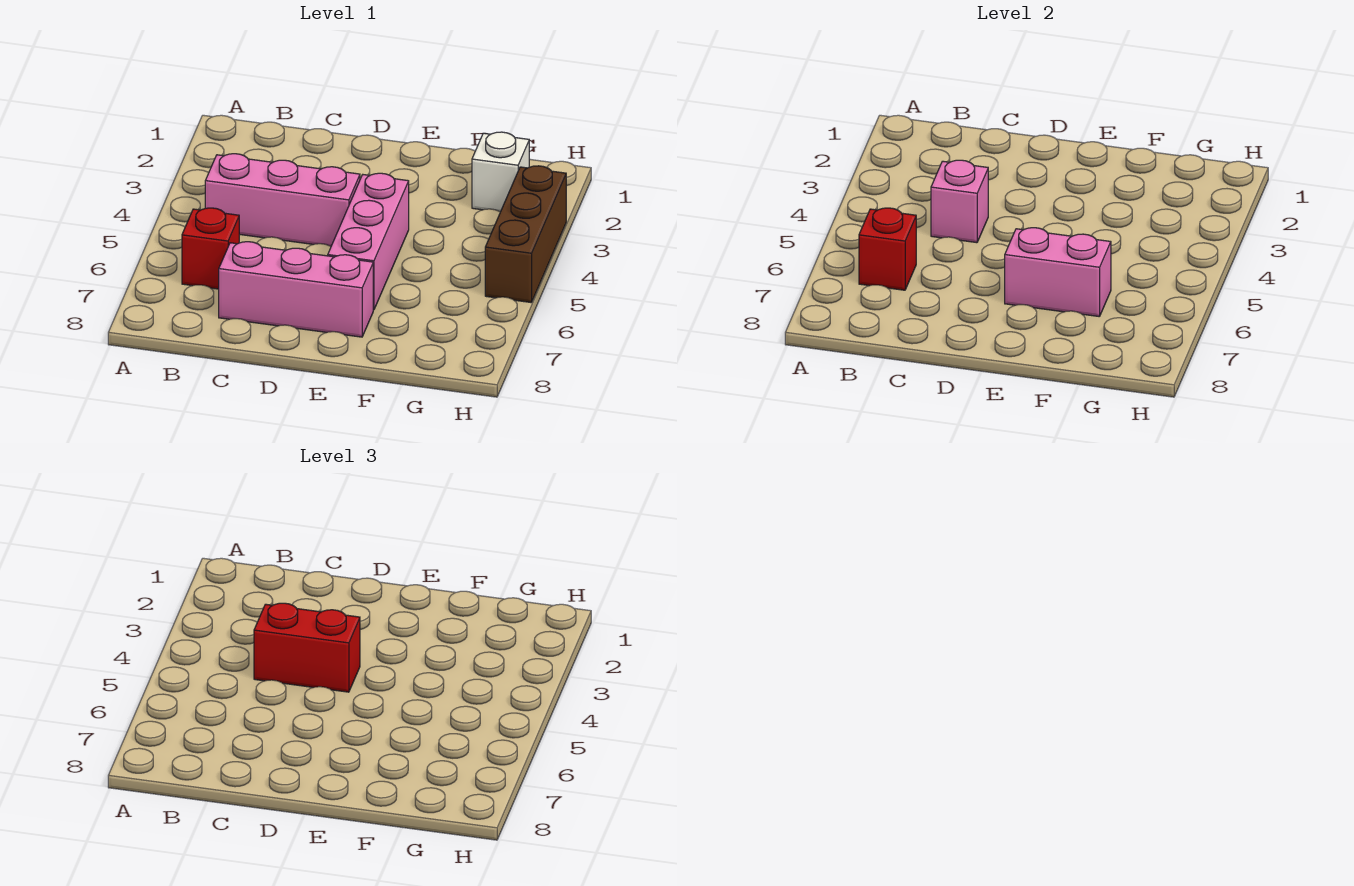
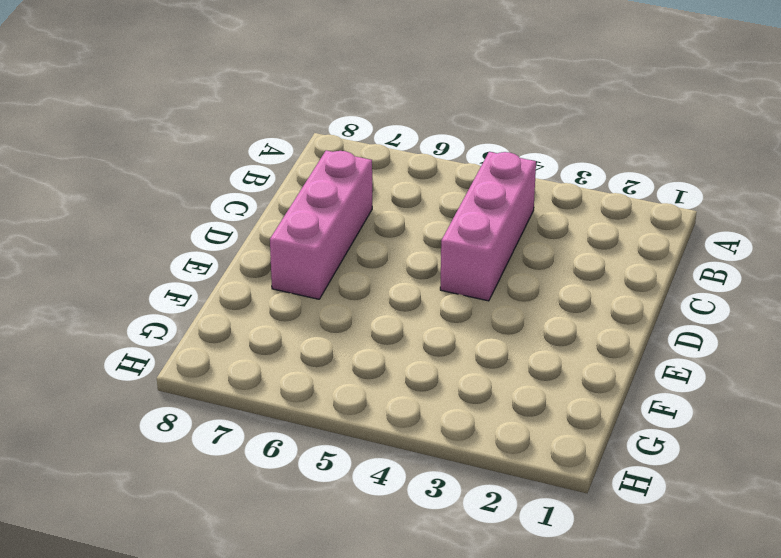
none -> red 1x1 brick [182,208,239,289]
none -> pink 1x3 brick [328,173,409,310]

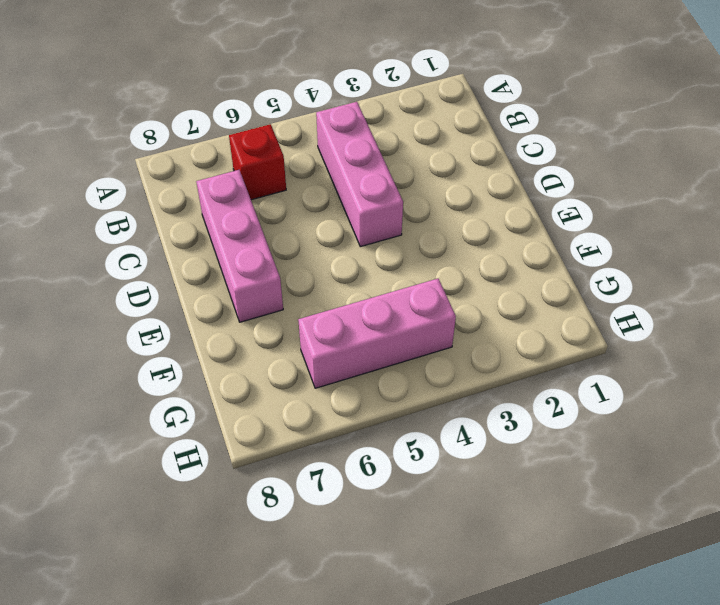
pink 1x3 brick [298,279,456,388] -> pink 1x3 brick moved to [328,173,409,310]
none -> white 1x1 brick [472,132,529,212]
none -> brown 1x3 brick [485,166,566,302]

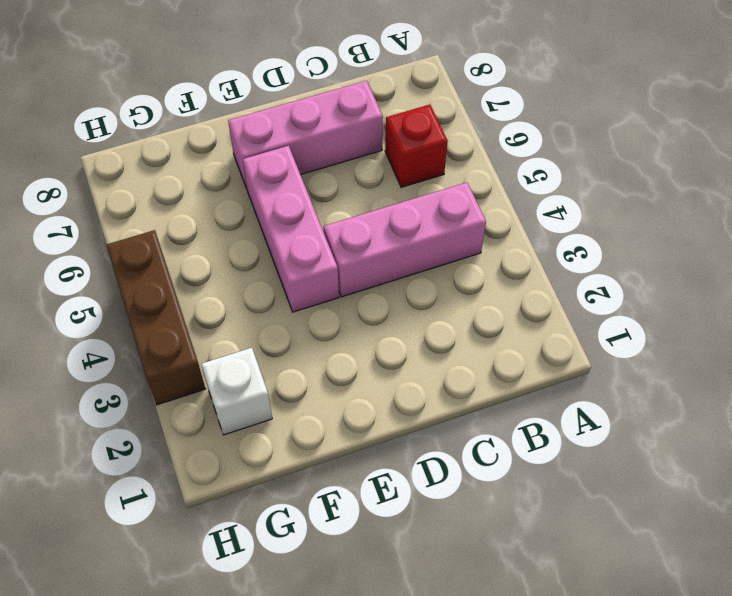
none -> red 1x1 brick [859,208,916,290]
none -> pink 1x1 brick [931,160,988,243]

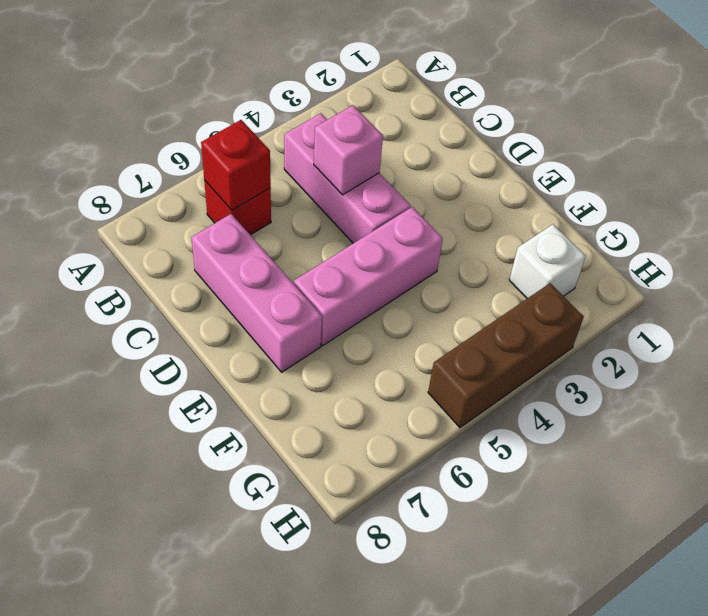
none -> pink 1x2 brick [1005,228,1111,317]
none -> red 1x2 brick [254,603,360,692]

